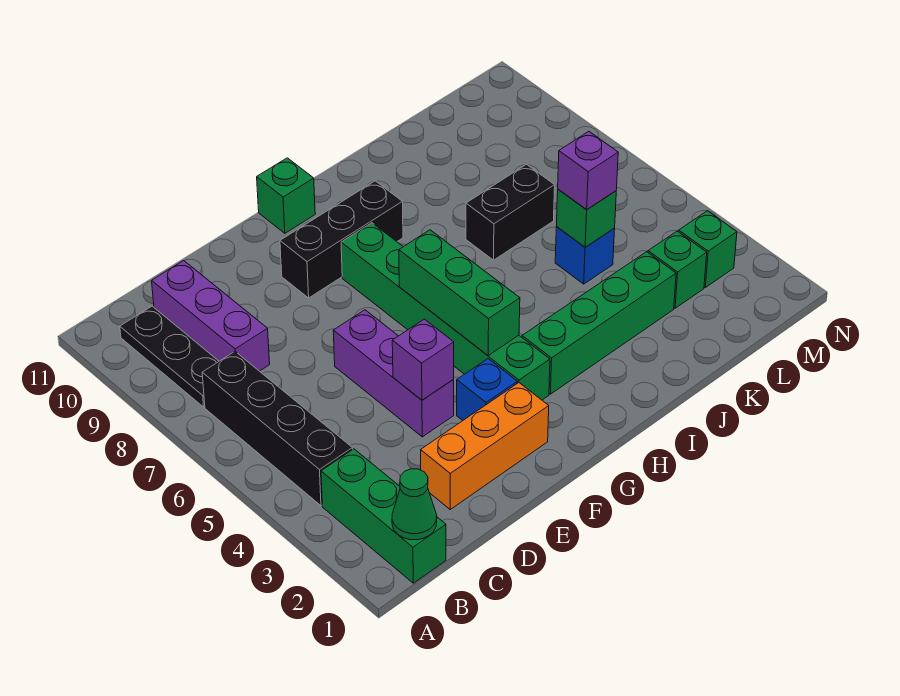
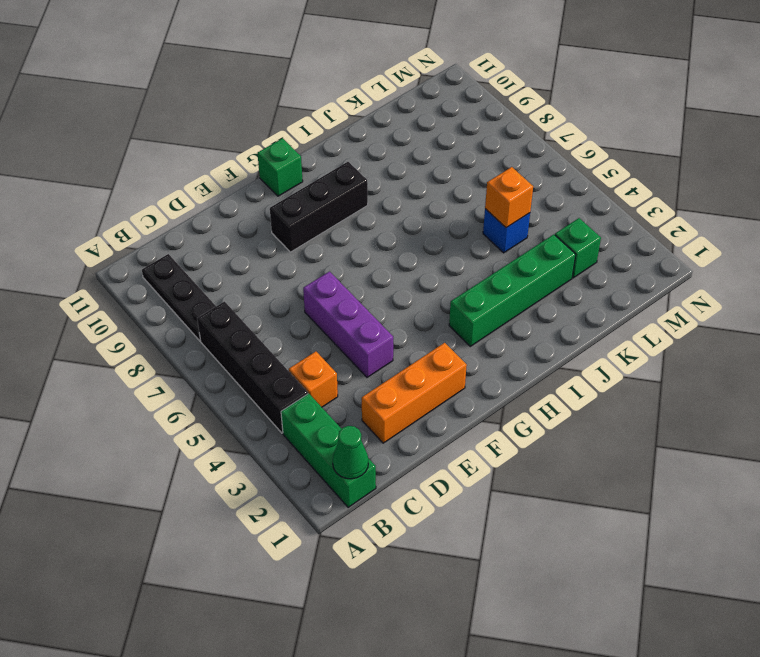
orange 1x1 brick [289,352,338,407] -> none
orange 1x1 brick [485,167,533,228] -> green 1x1 brick [556,189,616,247]
none -> purple 1x3 brick [152,261,270,371]
none -> blue 1x1 brick [457,359,517,420]
none -> green 1x6 brick [341,223,550,400]

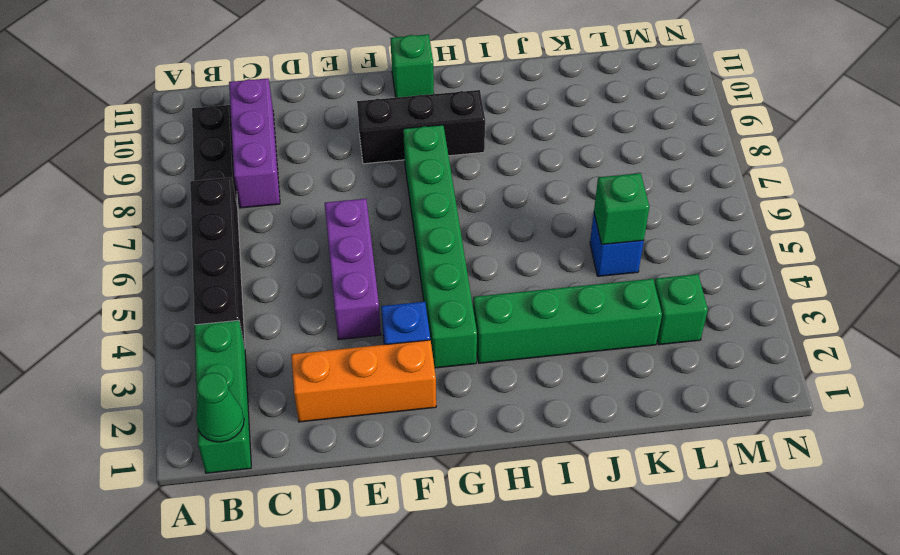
none -> black 1x2 brick [466,164,555,260]
none -> green 1x1 brick [679,211,737,287]
none -> purple 1x1 brick [392,319,454,400]

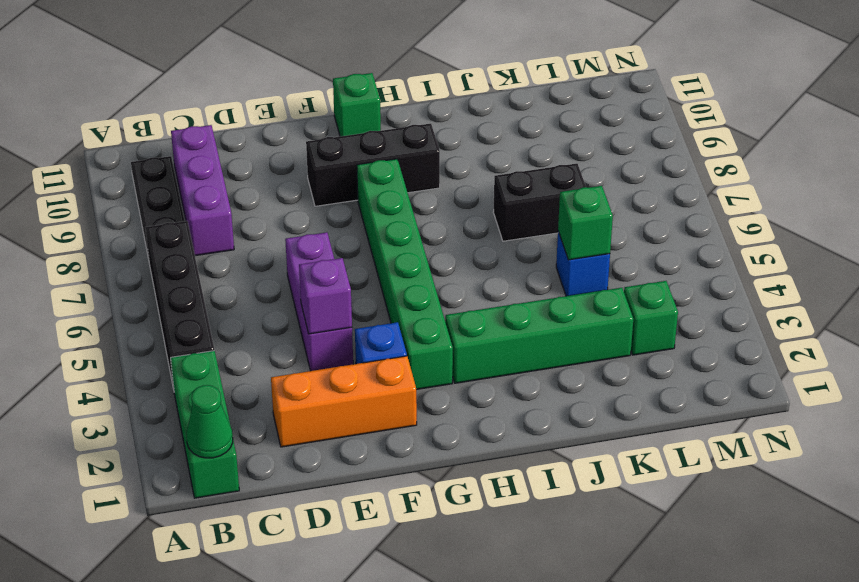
none -> green 1x1 brick [679,211,737,287]
none -> green 1x3 brick [399,230,520,355]
none -> purple 1x1 brick [558,132,618,210]

